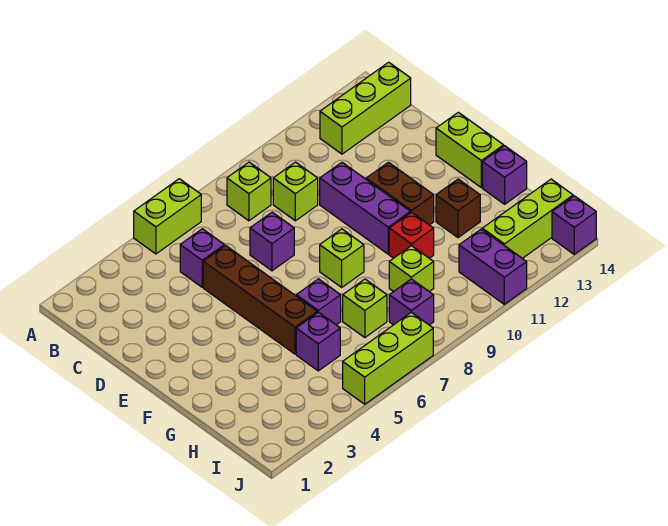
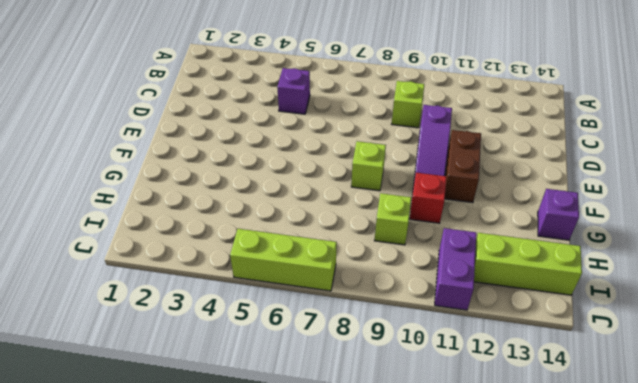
purple 1x3 slope [413,105,452,187] -> purple 1x3 brick [320,162,410,254]
none -> lime 1x2 brick [134,179,201,254]
none -> lime 1x1 brick [227,162,271,221]
none -> lime 1x3 brick [320,62,411,154]

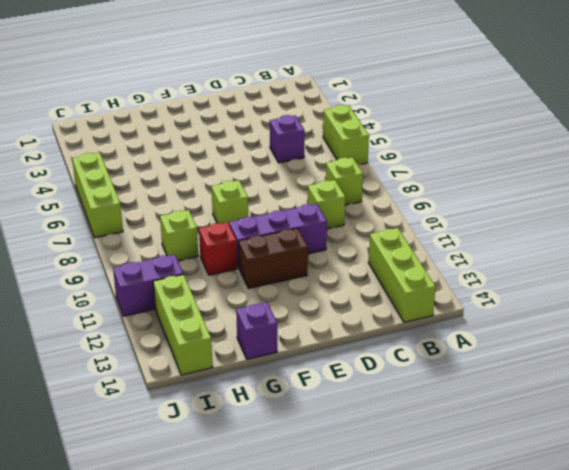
none -> brown 1x4 brick [203,246,317,354]
none -> purple 1x1 brick [250,212,294,271]
none -> lime 1x2 brick [436,112,504,188]

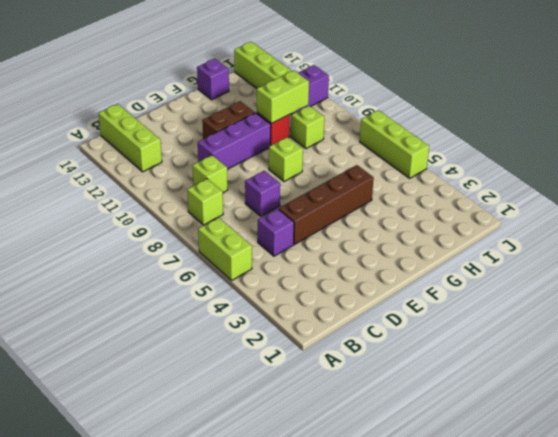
lime 1x2 brick [257,71,309,123] -> lime 1x2 brick moved to [436,112,504,188]
none -> purple 1x1 brick [296,279,341,325]
none -> brown 1x1 brick [436,179,480,238]
none -> purple 1x1 brick [296,312,340,371]

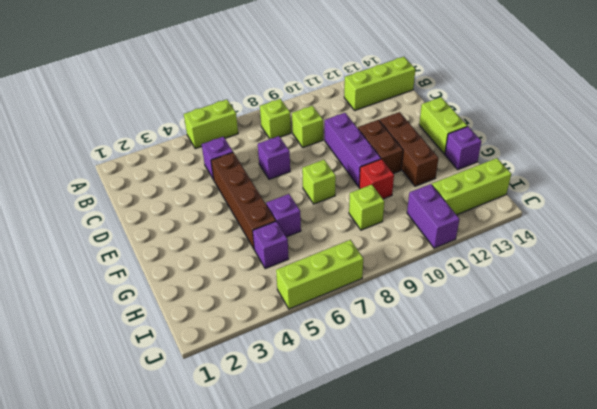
brown 1x3 brick [379,112,438,186] -> brown 1x1 brick [436,179,480,238]
none -> lime 1x1 brick [343,279,387,338]
none -> purple 1x1 brick [389,279,434,325]
none -> purple 1x1 brick [552,196,596,254]

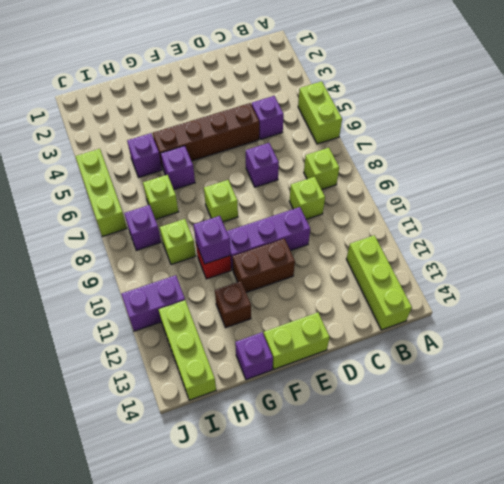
purple 1x1 brick [194,216,231,264] -> purple 1x1 brick moved to [552,196,596,254]

